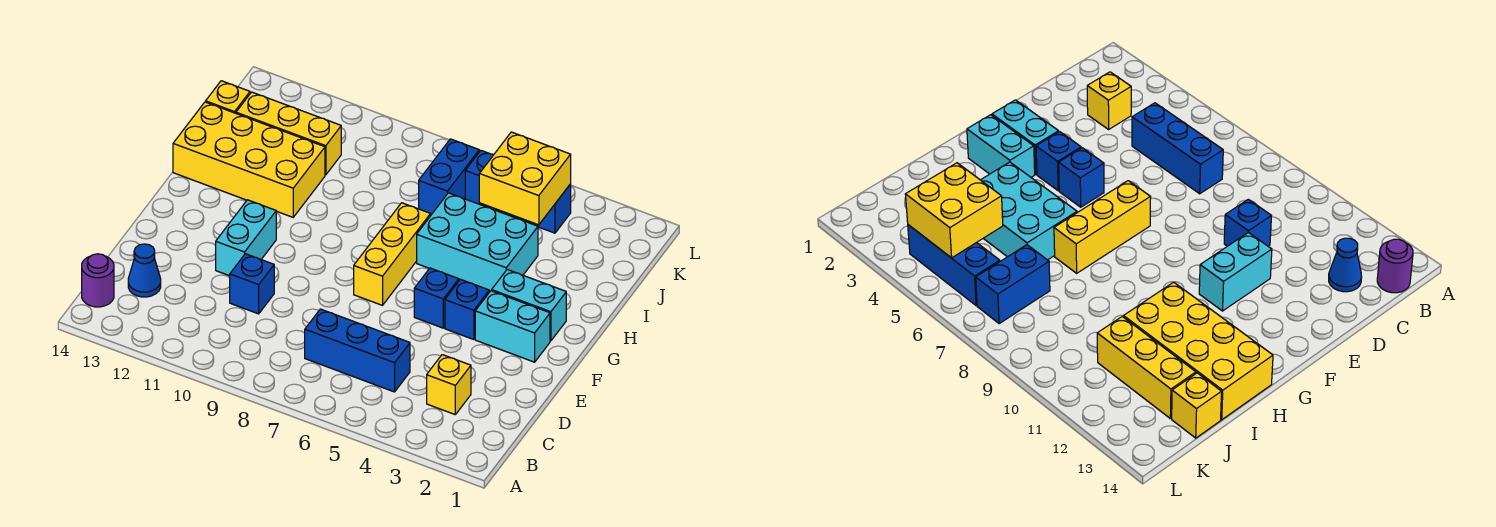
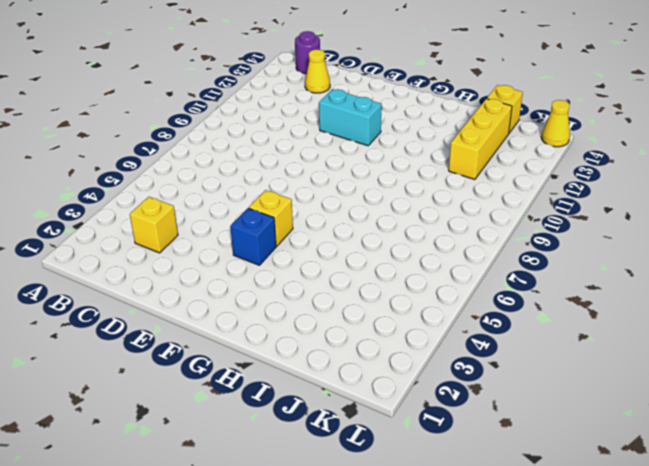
yellow 1x1 cone [305,50,330,93] -> blue 1x1 cone [128,244,161,297]
yellow 1x1 brick [249,190,293,246] -> blue 1x1 brick [414,268,459,328]
yellow 1x1 cone [541,100,570,147] -> none
none -> blue 1x3 brick [305,309,410,392]
none -> blue 1x1 brick [230,254,274,314]
none -> cyan 1x2 brick [475,291,550,362]

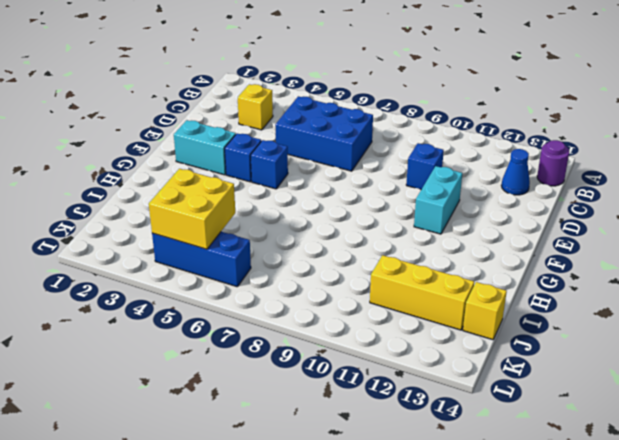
blue 2x3 brick [275,96,373,171] -> blue 1x3 brick [305,309,410,392]
none -> yellow 1x3 brick [354,203,431,305]
none -> cyan 1x2 brick [492,270,566,341]
none -> cyan 2x3 brick [417,193,538,291]

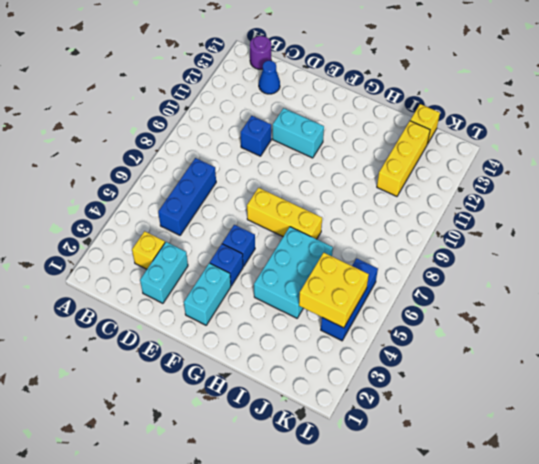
cyan 1x2 brick [140,242,188,303] -> cyan 1x2 brick moved to [492,270,566,341]
none -> yellow 2x4 brick [173,102,325,217]
none -> blue 1x2 brick [419,139,479,215]

